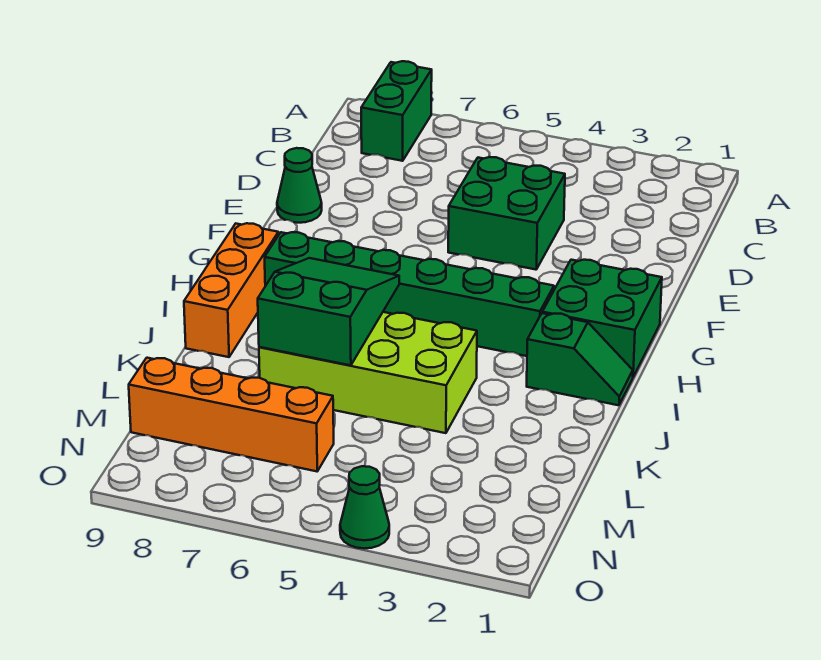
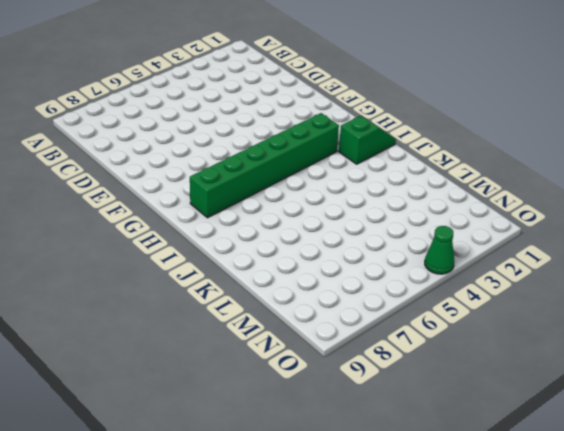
none -> green 1x2 brick [361,61,432,161]
none -> green 2x2 brick [448,157,565,270]

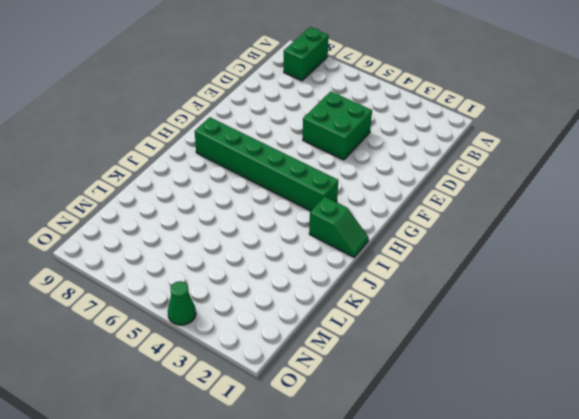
none -> green 1x1 cone [277,148,322,223]
none -> green 2x2 brick [542,260,662,377]

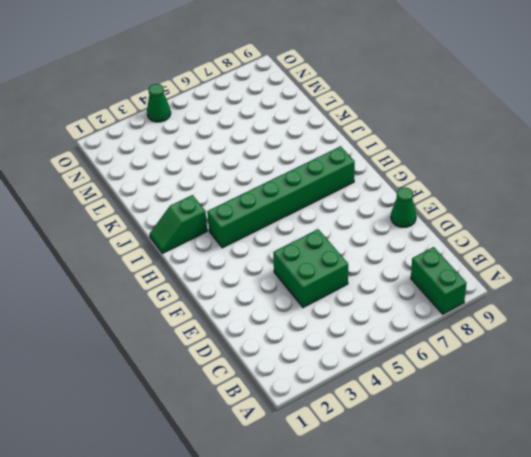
none -> green 2x2 brick [542,260,662,377]
none -> orange 1x3 brick [184,223,278,357]

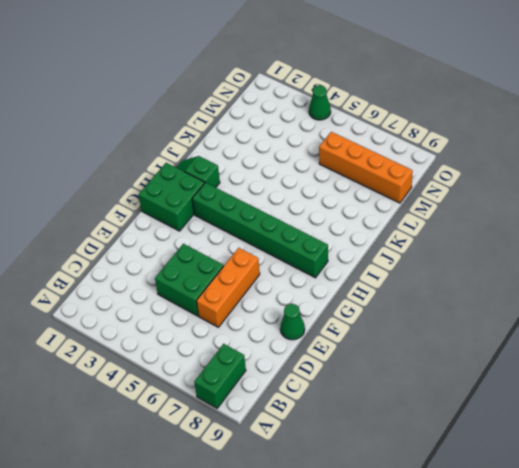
orange 1x3 brick [196,248,260,327] -> orange 1x3 brick moved to [184,223,278,357]
none -> lime 2x4 brick [259,312,477,433]
none -> green 2x3 slope [258,258,399,365]

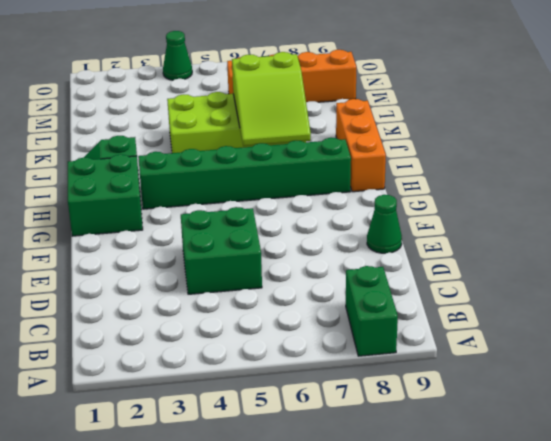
lime 2x3 slope [232,52,311,146] -> green 2x3 slope [258,258,399,365]

